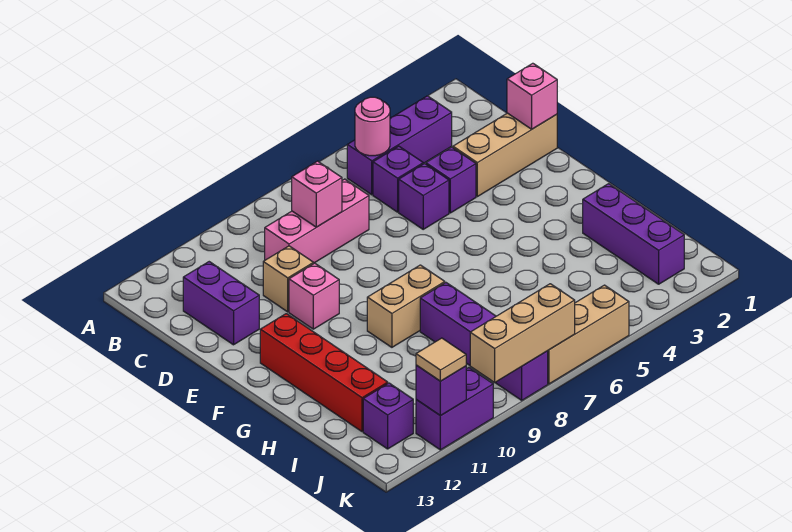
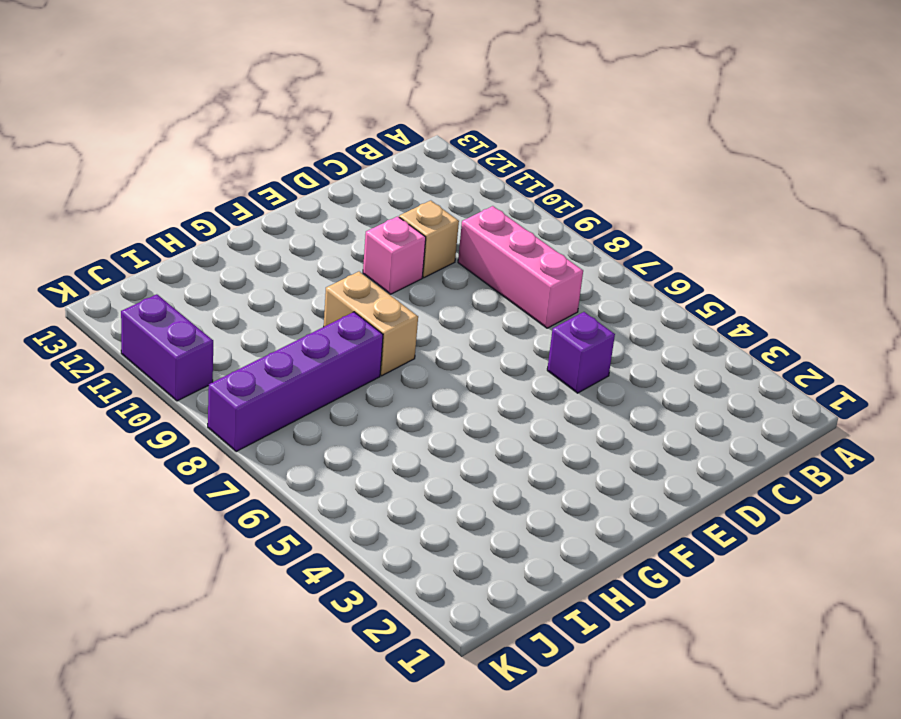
none -> purple 1x3 brick [347,96,452,195]
none -> purple 1x1 brick [373,146,423,212]
none -> purple 1x2 brick [183,262,259,345]

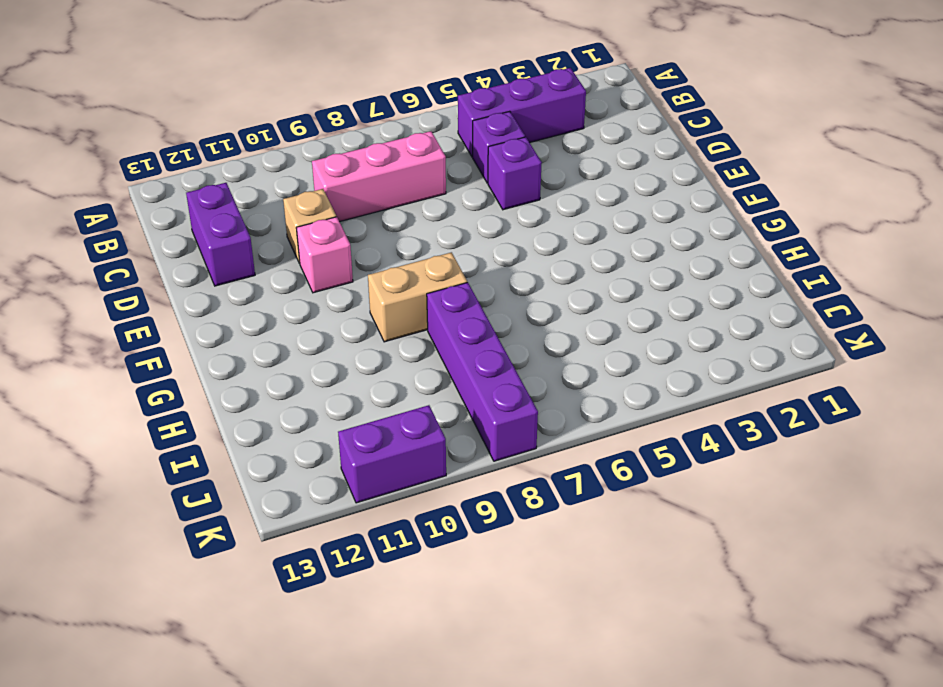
none -> tan 1x3 brick [453,113,557,197]
none -> purple 1x1 brick [426,147,476,213]
none -> red 1x4 brick [260,314,388,432]

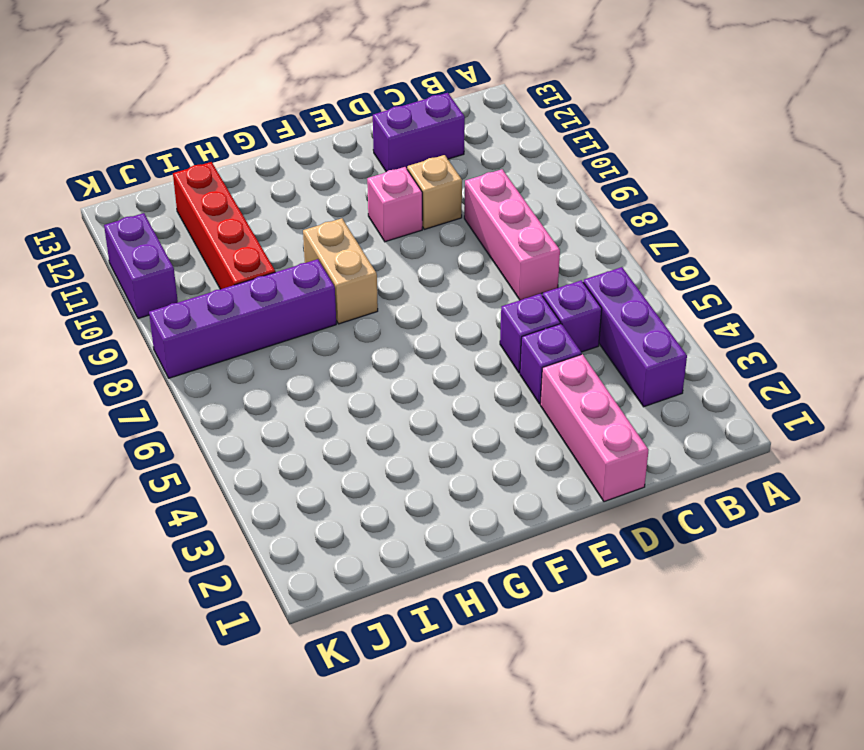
pink 1x3 brick [540,354,649,502] -> tan 1x3 brick [453,113,557,197]
red 1x4 brick [173,162,275,289] -> red 1x4 brick turned to [260,314,388,432]
none -> purple 1x3 brick [583,184,684,284]
none -> purple 1x1 brick [363,383,413,449]
none -> tan 1x3 brick [548,285,629,384]

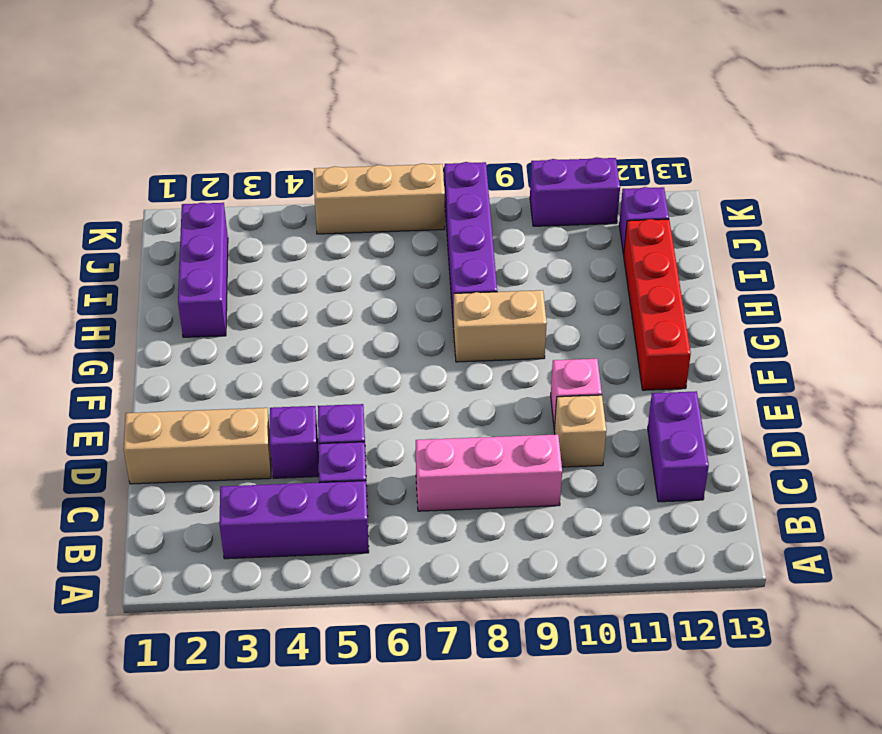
none -> pink 1x1 round brick [355,97,390,156]
none -> pink 1x1 brick [292,161,342,227]
none -> pink 1x1 brick [507,63,557,129]

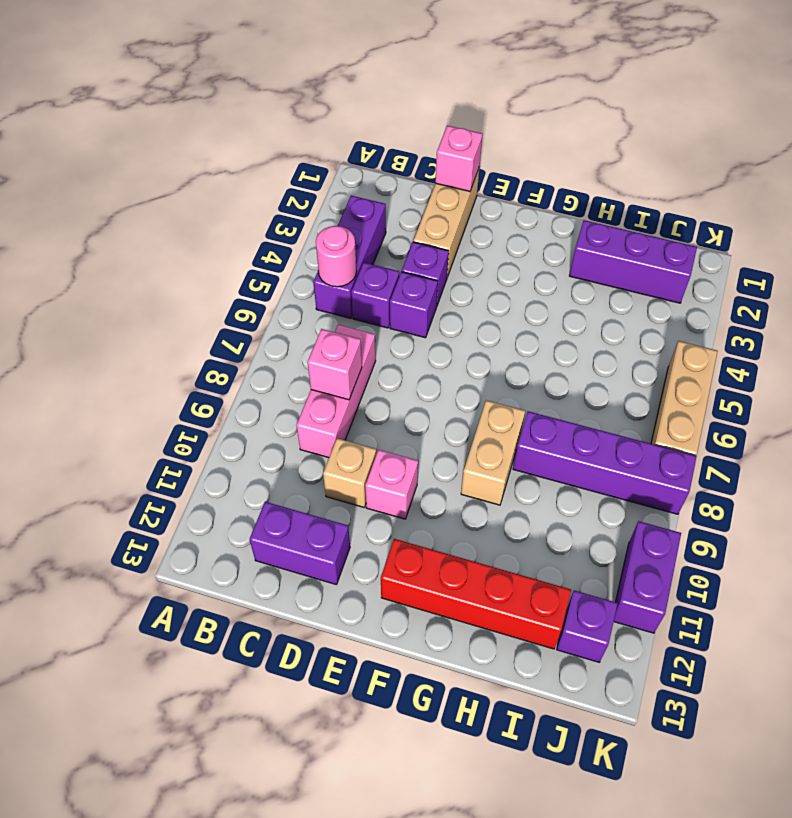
none -> tan 1x3 brick [470,284,575,382]
none -> purple 1x1 brick [416,365,466,415]
none -> tan 1x1 tile [416,338,466,381]

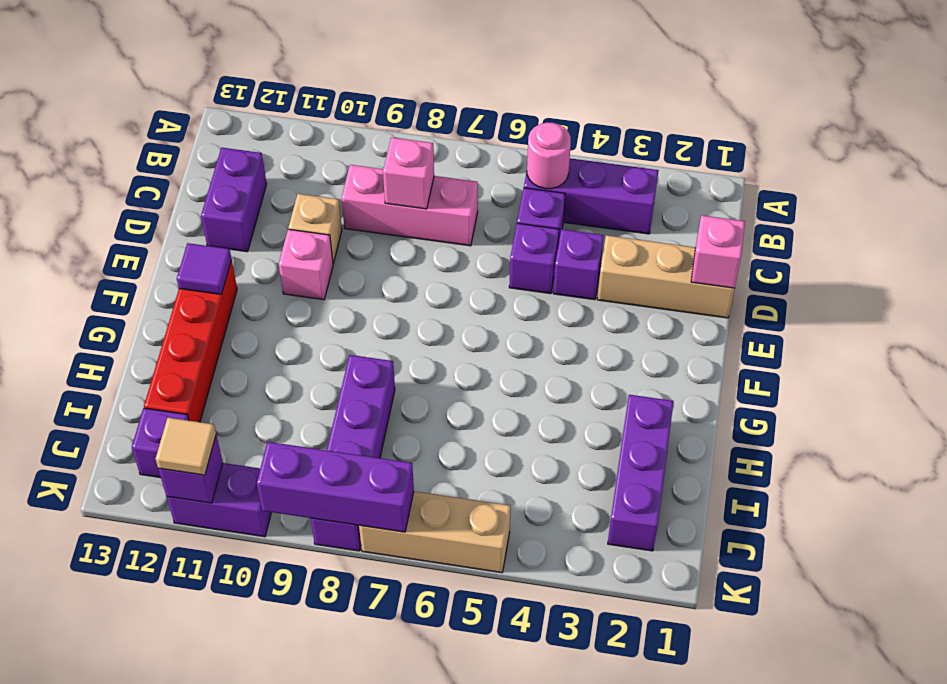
purple 1x1 tile [177,243,232,294] -> none
purple 1x3 brick [257,442,414,532] -> tan 1x3 brick [470,284,575,382]
none -> tan 1x2 brick [367,265,445,347]

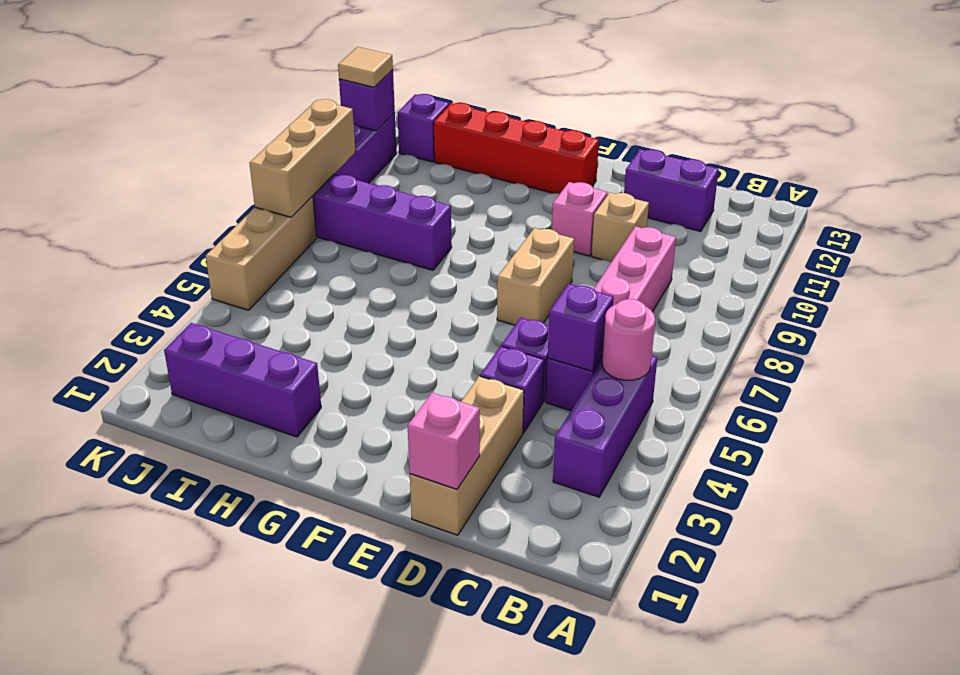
purple 1x1 brick [548,284,614,371] -> none
tan 1x2 brick [497,228,574,325] -> tan 1x2 brick moved to [367,265,445,347]
none -> pink 1x1 brick [292,161,342,227]

